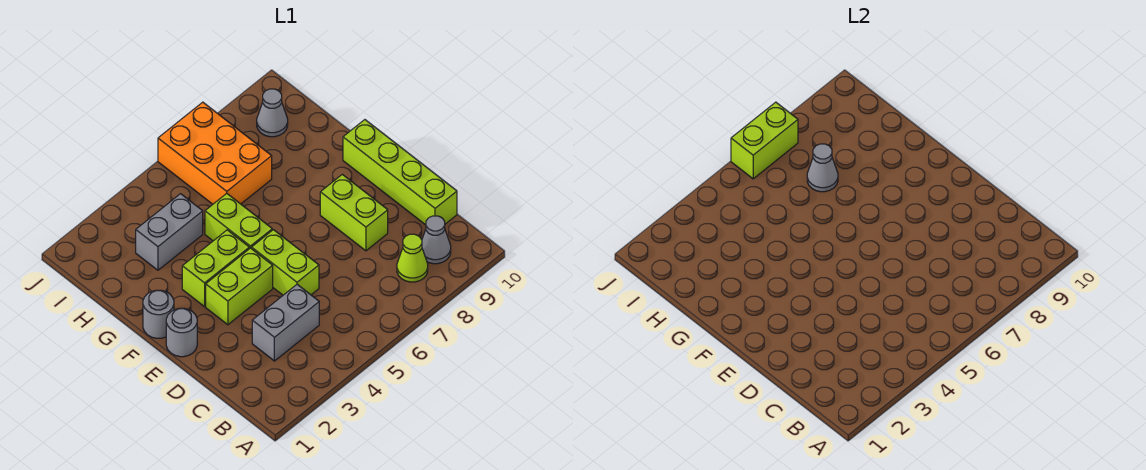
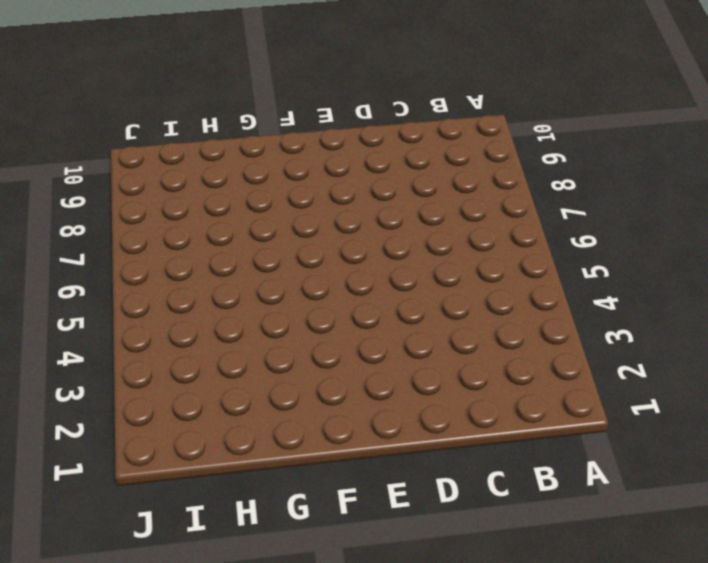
none -> lime 1x1 cone [397,234,428,282]
none -> grey 1x1 cone [422,216,451,264]
none -> grey 1x2 brick [252,284,319,361]

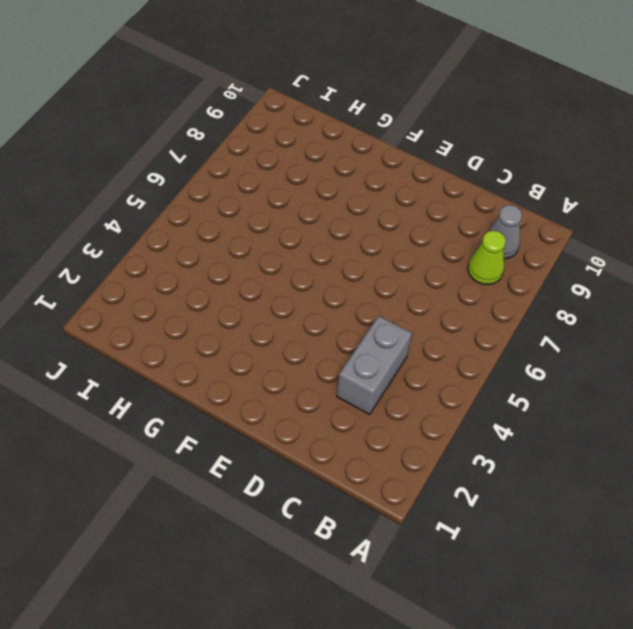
none -> lime 1x4 brick [343,120,457,225]
none -> lime 1x2 brick [252,230,319,295]
none -> lime 1x2 brick [320,174,388,251]

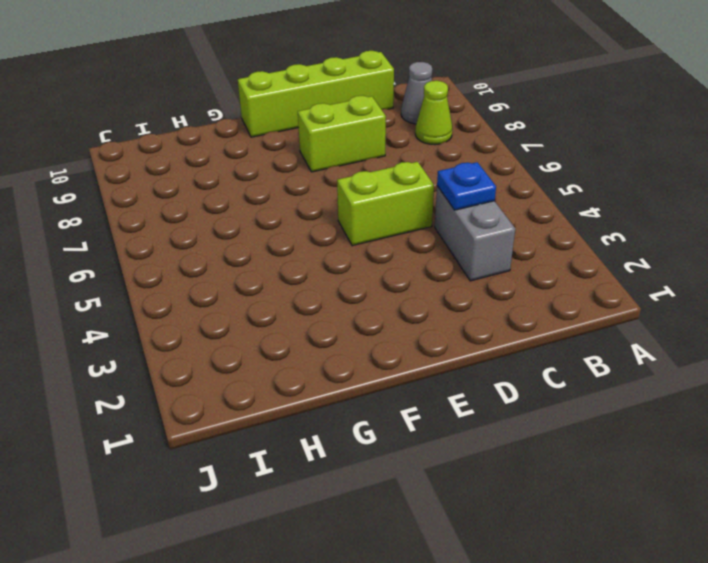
blue 1x1 plate [437,162,496,210] -> none
none -> grey 1x1 round brick [166,308,197,357]
none -> lime 1x2 brick [206,248,273,325]
none -> grey 1x1 round brick [143,290,174,338]

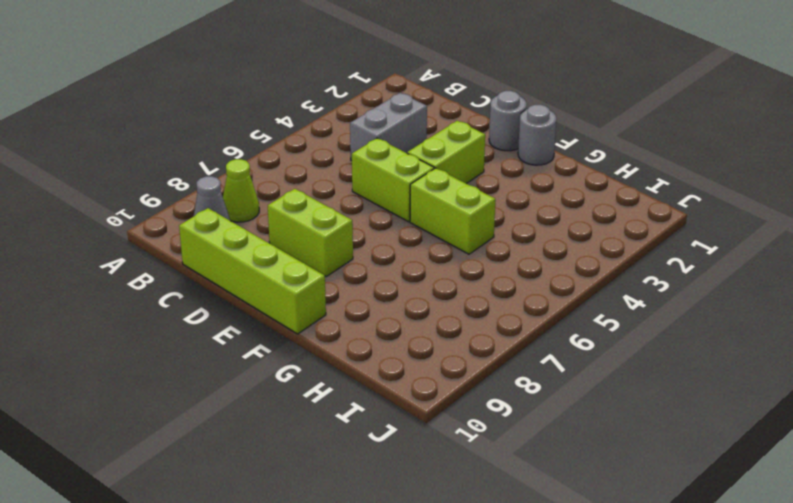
none -> lime 1x2 brick [182,230,249,307]
none -> grey 1x2 brick [136,194,203,270]
none -> orange 2x3 brick [158,102,272,204]

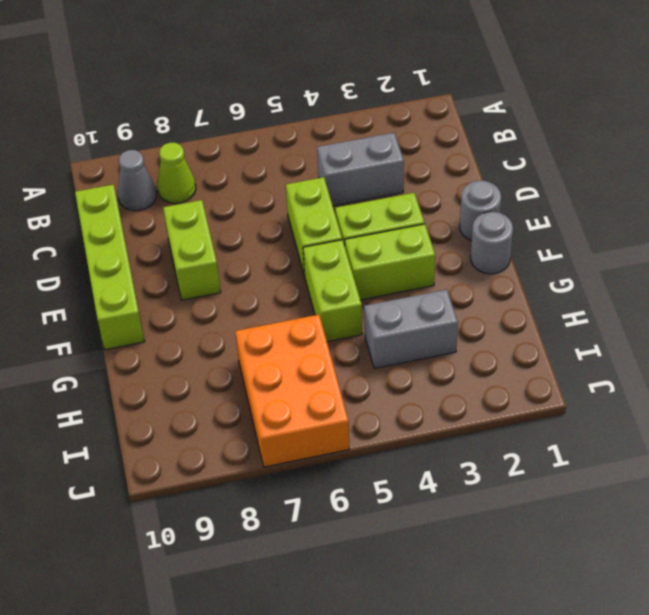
none -> grey 1x1 cone [257,89,288,137]
none -> grey 1x1 cone [807,144,838,192]
none -> lime 1x2 brick [731,102,798,179]

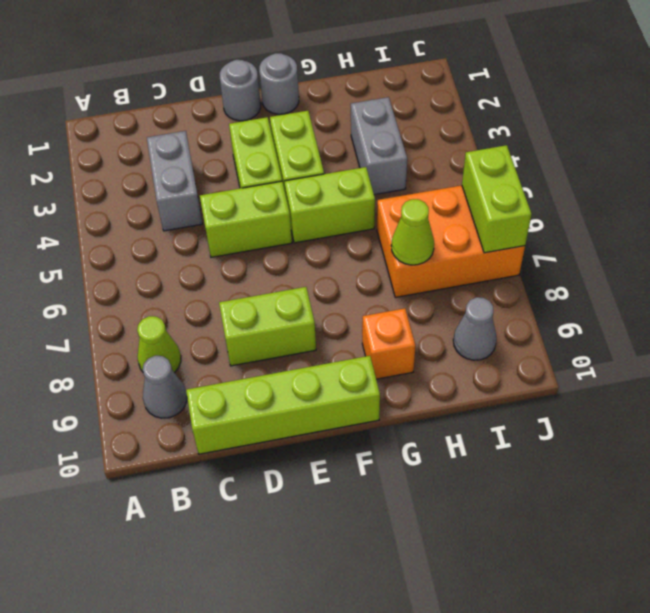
orange 1x1 brick [362,308,416,379] -> none
lime 1x1 cone [391,199,434,265] -> grey 1x1 cone [807,144,838,192]

